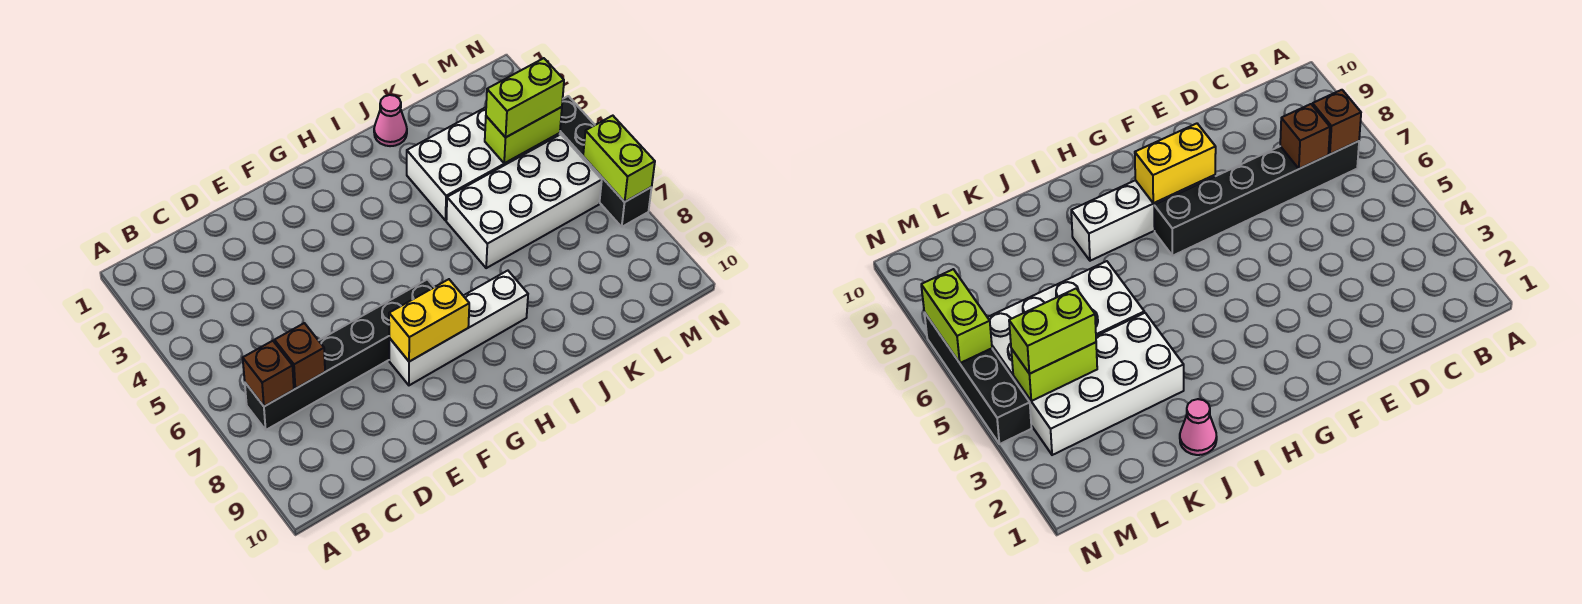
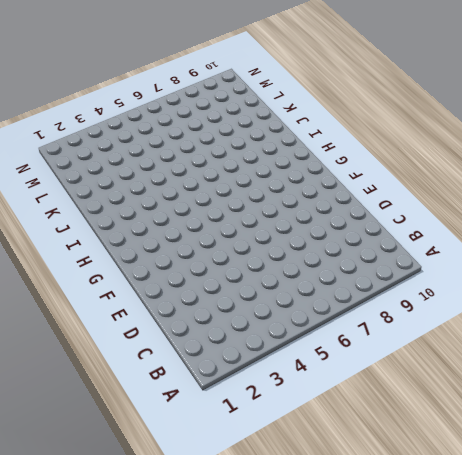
none -> black 1x6 brick [245,279,434,430]
none -> white 1x4 brick [389,271,528,385]
none -> pink 1x1 cone [374,95,407,146]

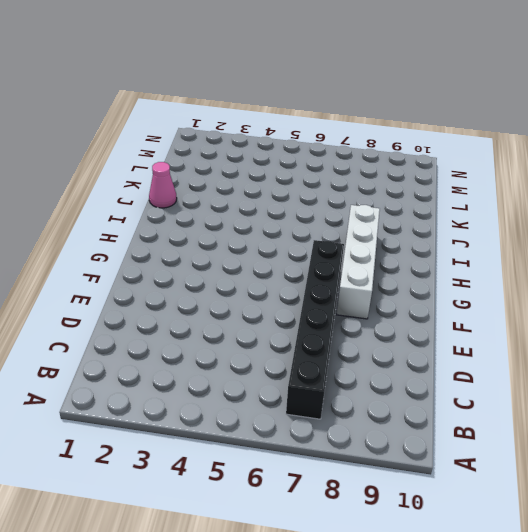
none -> white 2x4 brick [407,107,560,221]
none -> white 2x4 brick [446,134,602,268]
none -> black 1x4 brick [560,96,652,227]

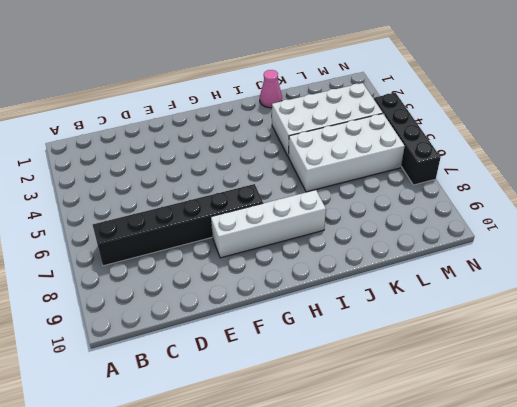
none -> brown 1x1 brick [243,341,294,406]
none -> brown 1x1 brick [274,323,325,389]
none -> yellow 1x2 brick [389,279,469,362]

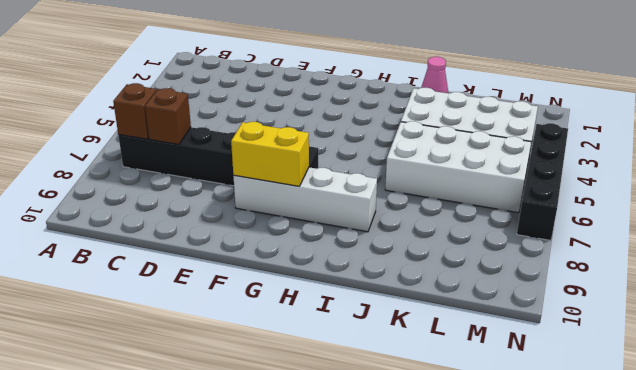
none -> lime 1x2 brick [485,107,562,163]
none -> lime 1x2 brick [583,116,655,202]
none -> lime 1x2 brick [486,58,564,137]

